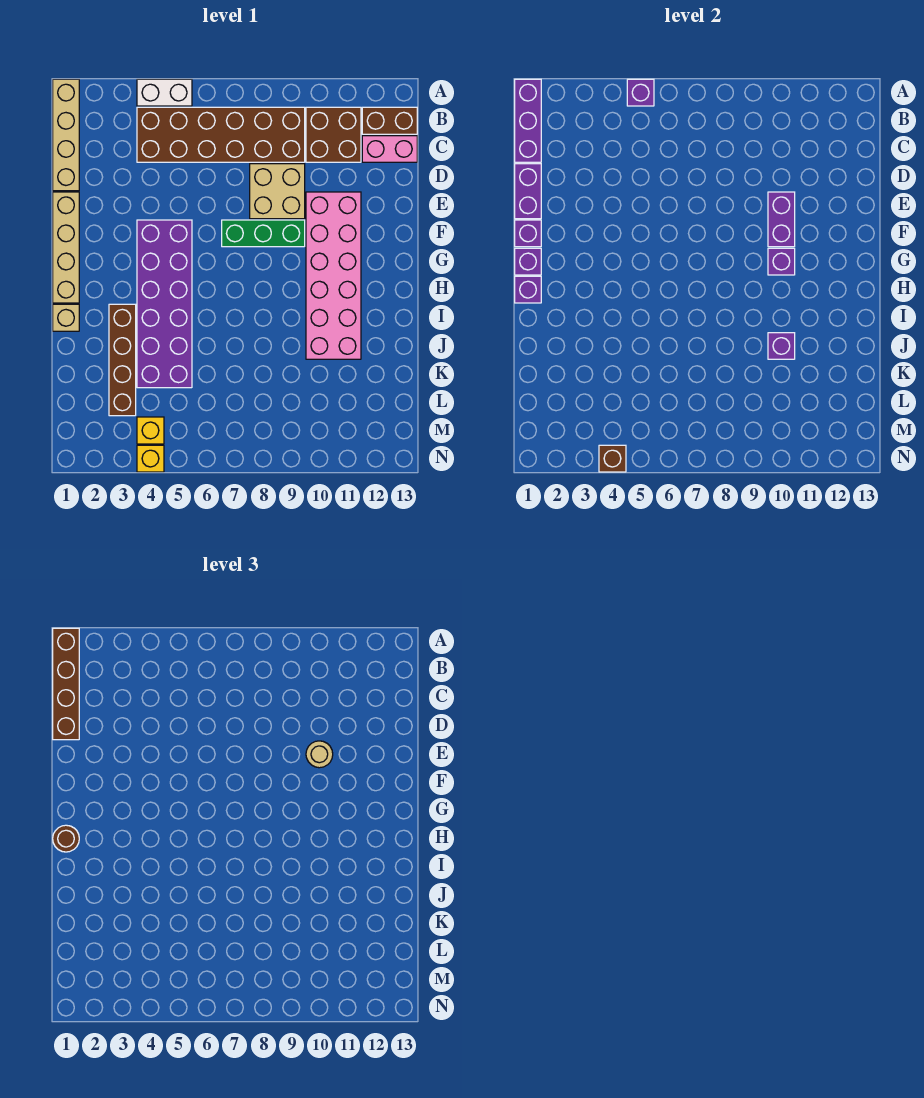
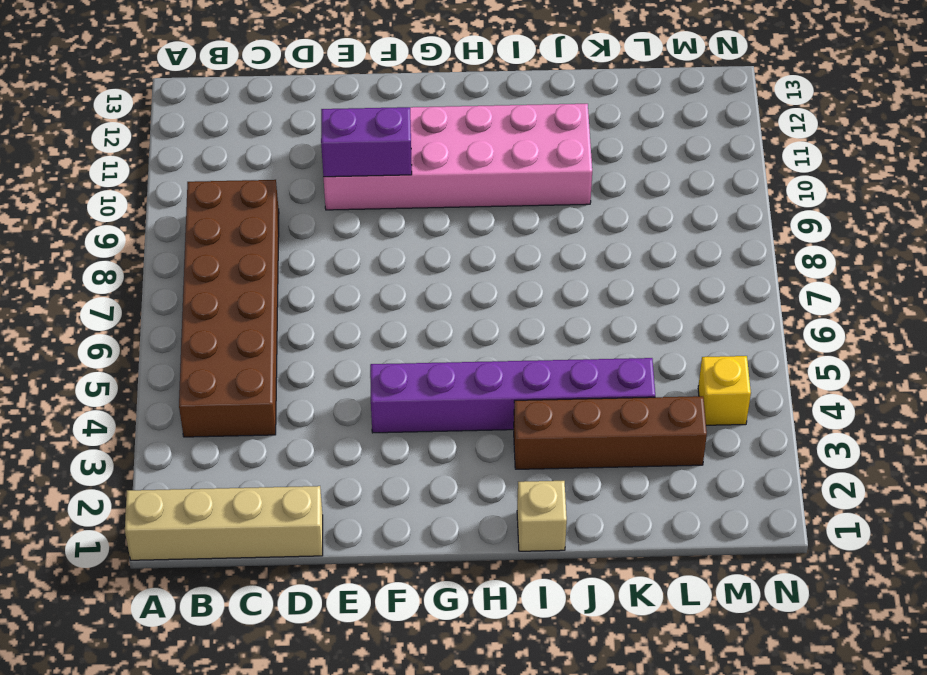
purple 1x6 brick [370,358,655,433] -> purple 2x6 brick [137,220,192,388]
none -> white 1x2 brick [137,79,192,106]
none -> brown 2x2 brick [306,107,361,162]
none -> brown 1x2 brick [362,107,417,134]

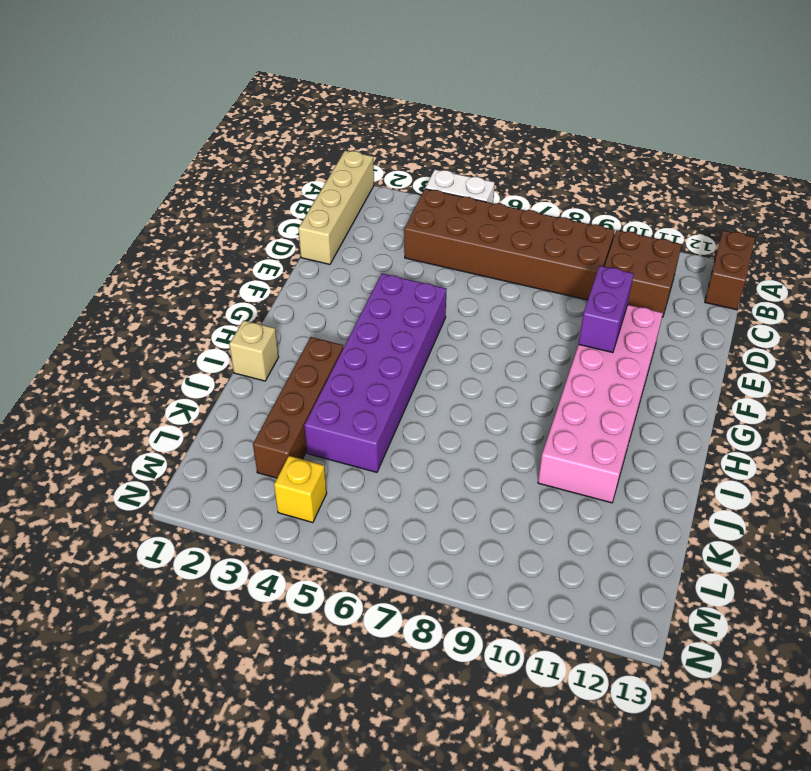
brown 1x2 brick [705,230,755,310] -> brown 1x2 brick turned to [362,107,417,134]
none -> pink 1x2 brick [362,136,417,162]
none -> tan 2x2 brick [250,164,305,219]
none -> tan 1x4 brick [53,192,79,303]

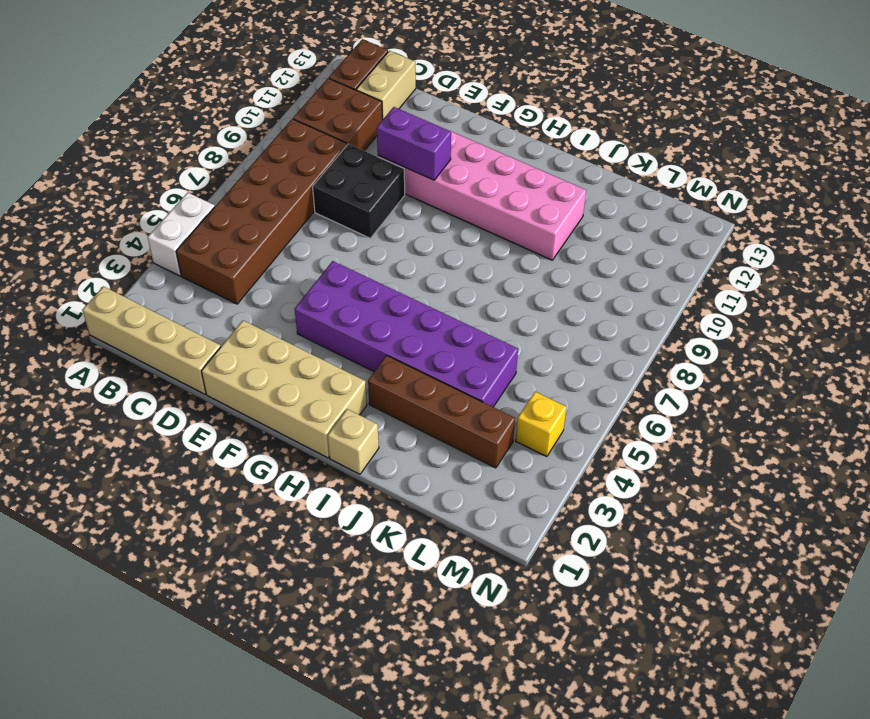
tan 1x2 brick [356,51,416,120] -> pink 1x2 brick [362,136,417,162]
black 2x2 brick [313,144,405,238] -> tan 2x2 brick [250,164,305,219]
tan 2x4 brick [202,321,367,458] -> tan 1x4 brick [53,192,79,303]
none -> green 1x3 brick [222,220,305,247]
none -> yellow 1x1 brick [137,445,164,472]
none -> purple 1x3 brick [515,79,541,162]

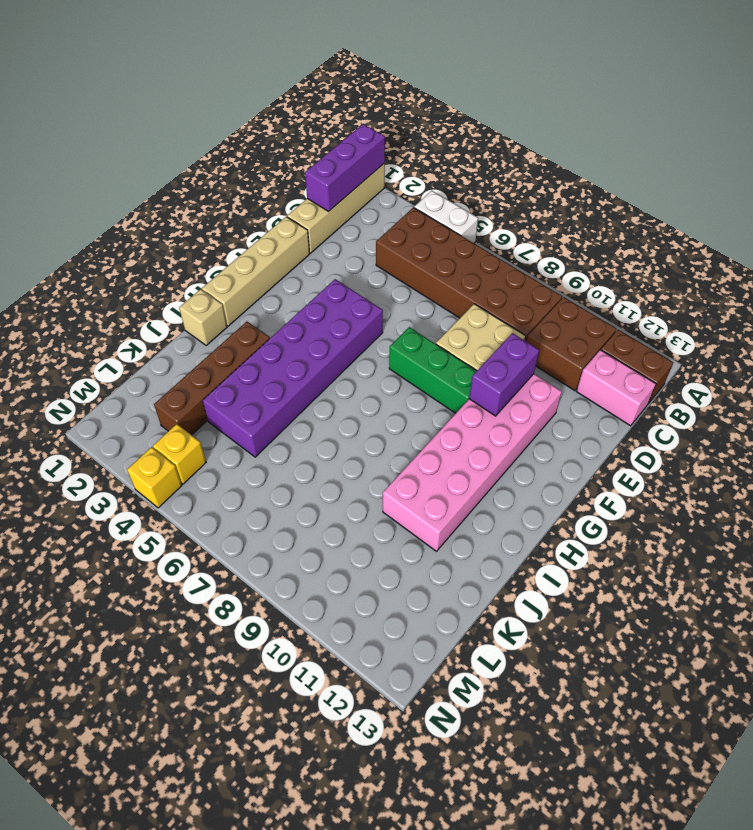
none -> purple 1x1 brick [627,79,654,106]
none -> purple 1x2 brick [515,164,541,219]
none -> purple 1x1 brick [515,220,541,247]

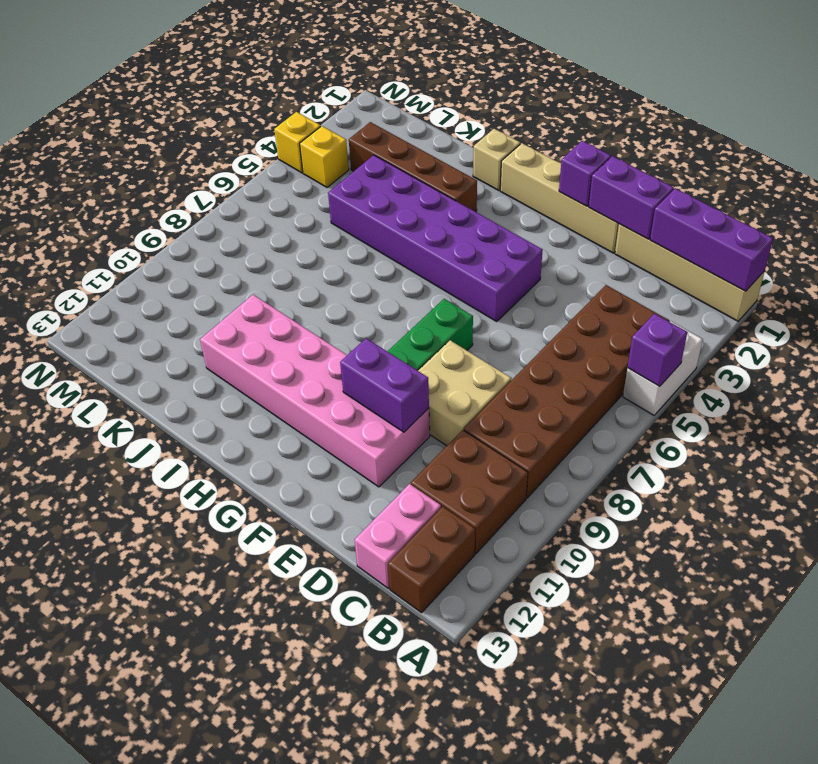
none -> purple 1x1 brick [515,248,541,275]
none -> purple 1x1 brick [768,248,795,275]
none -> purple 1x1 brick [515,276,541,303]

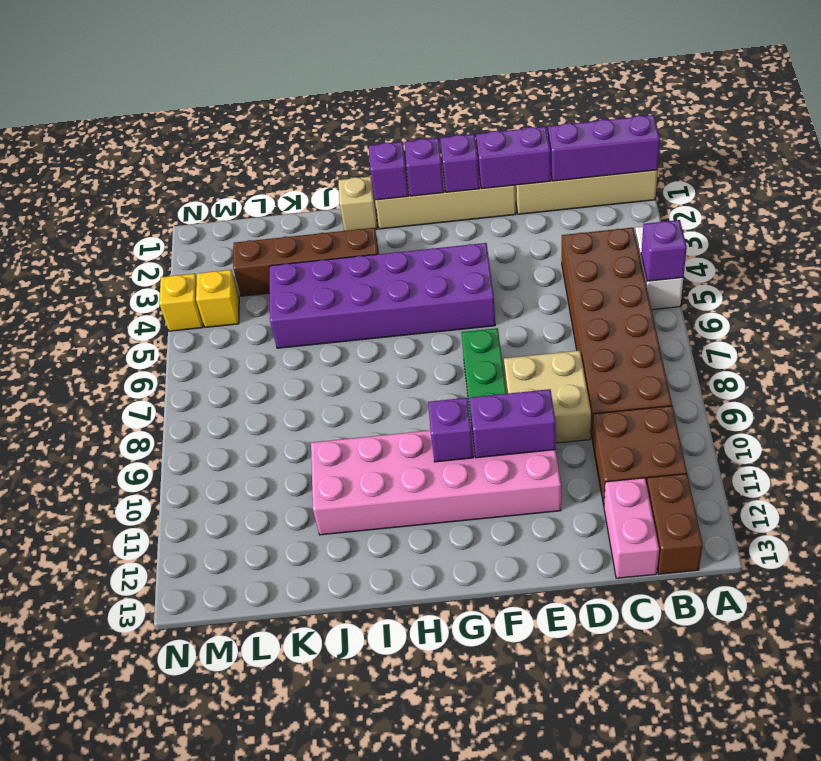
none -> purple 1x1 brick [768,333,795,359]
none -> brown 1x1 brick [599,445,626,472]
none -> brown 1x4 brick [53,628,79,740]

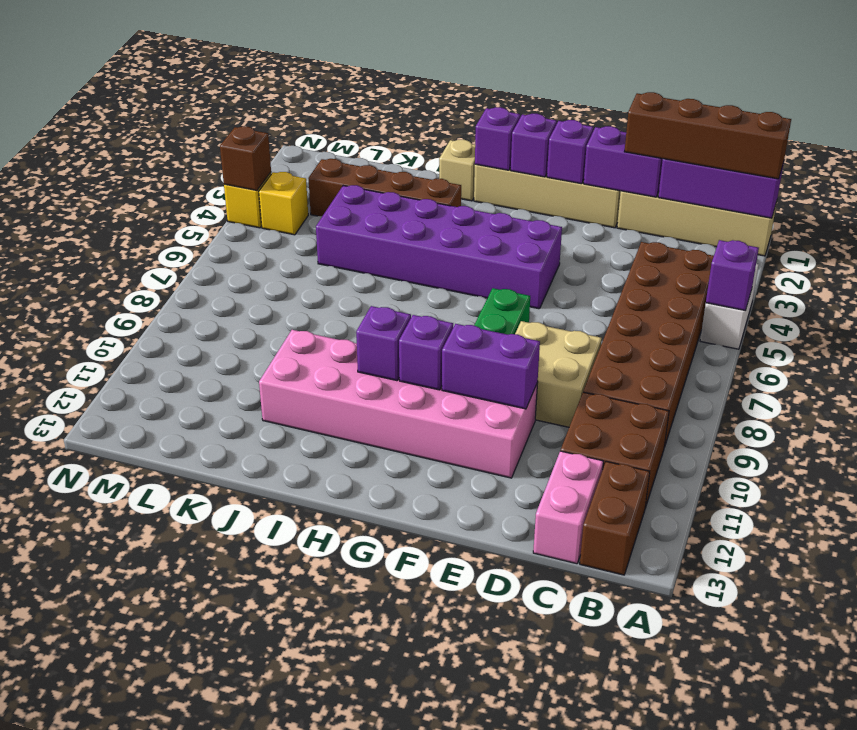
purple 1x1 brick [356,306,411,381] -> purple 1x1 brick moved to [768,333,795,359]
none -> tan 1x1 round brick [306,741,333,768]
none -> brown 1x1 round brick [53,825,79,852]

